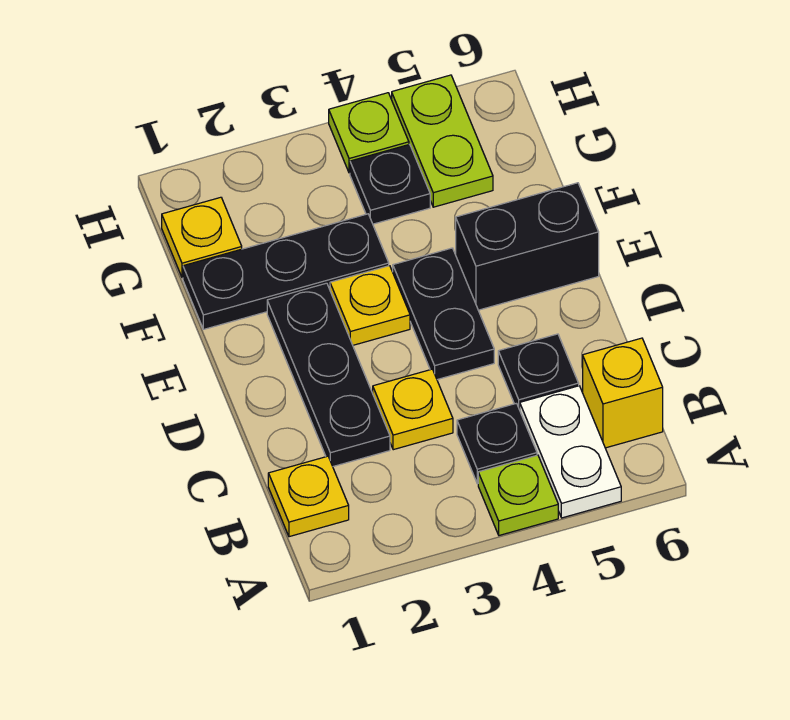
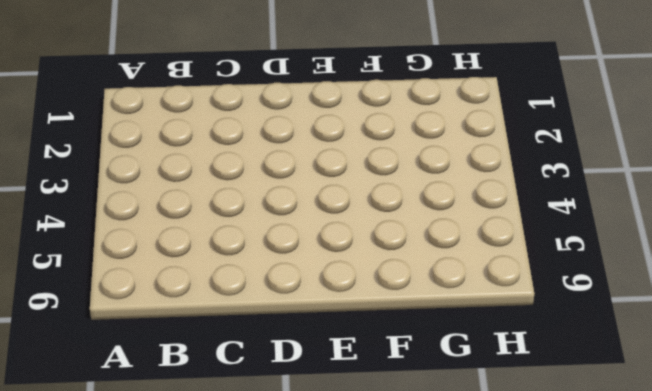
none -> lime 1x1 plate [478,455,558,535]
none -> white 1x2 plate [520,386,621,518]
none -> yellow 1x1 plate [268,456,349,537]

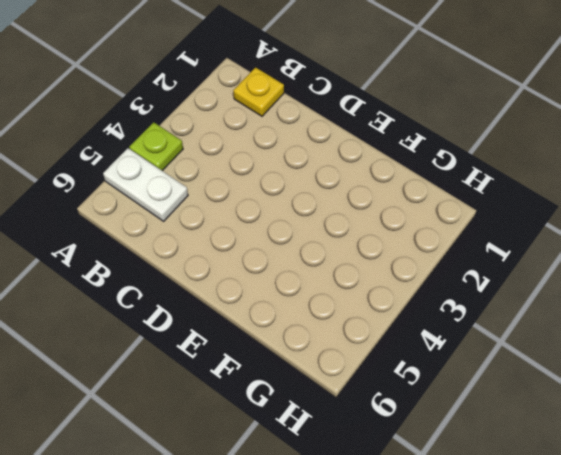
none -> black 1x1 plate [457,403,537,484]
none -> yellow 1x1 brick [583,338,663,448]
none -> black 1x3 plate [267,283,390,466]

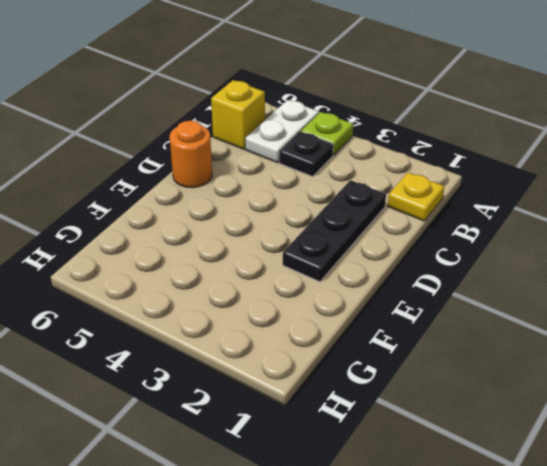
orange 1x1 round brick [170,121,212,188] -> none
none -> yellow 1x1 plate [373,369,453,450]
none -> black 1x1 plate [498,334,579,410]
none -> black 1x2 plate [393,248,494,380]

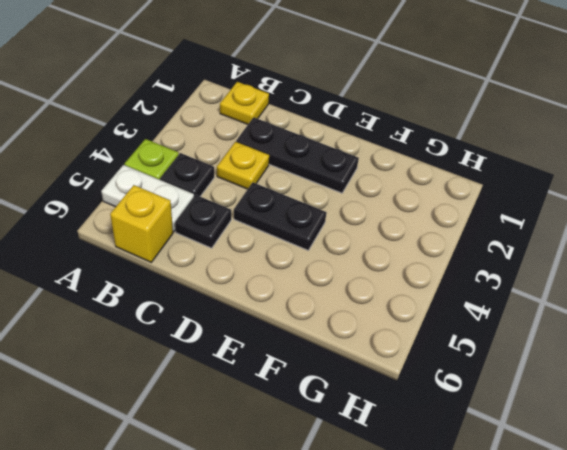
none -> yellow 1x1 plate [330,266,410,345]
none -> black 1x2 brick [456,183,599,310]
none -> black 1x3 plate [183,214,389,329]

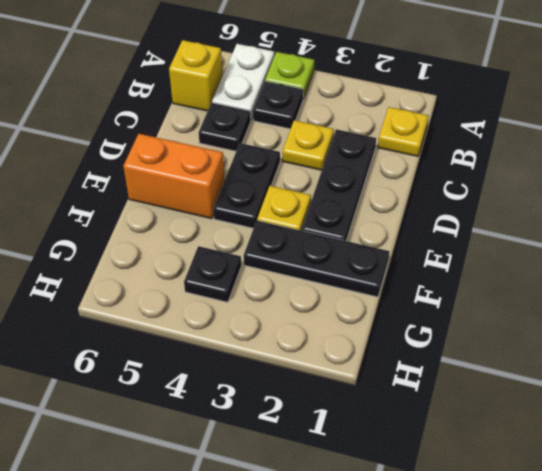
orange 1x2 brick [123,134,225,219] -> black 1x2 brick [456,183,599,310]
none -> yellow 1x1 plate [162,197,242,278]
none -> lime 1x2 plate [392,75,493,207]
none -> lime 1x1 plate [329,93,409,173]

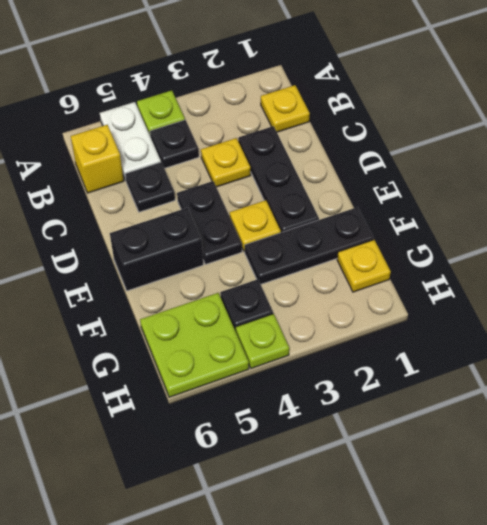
lime 2x2 plate [140,293,249,397] -> lime 1x2 plate [392,75,493,207]

